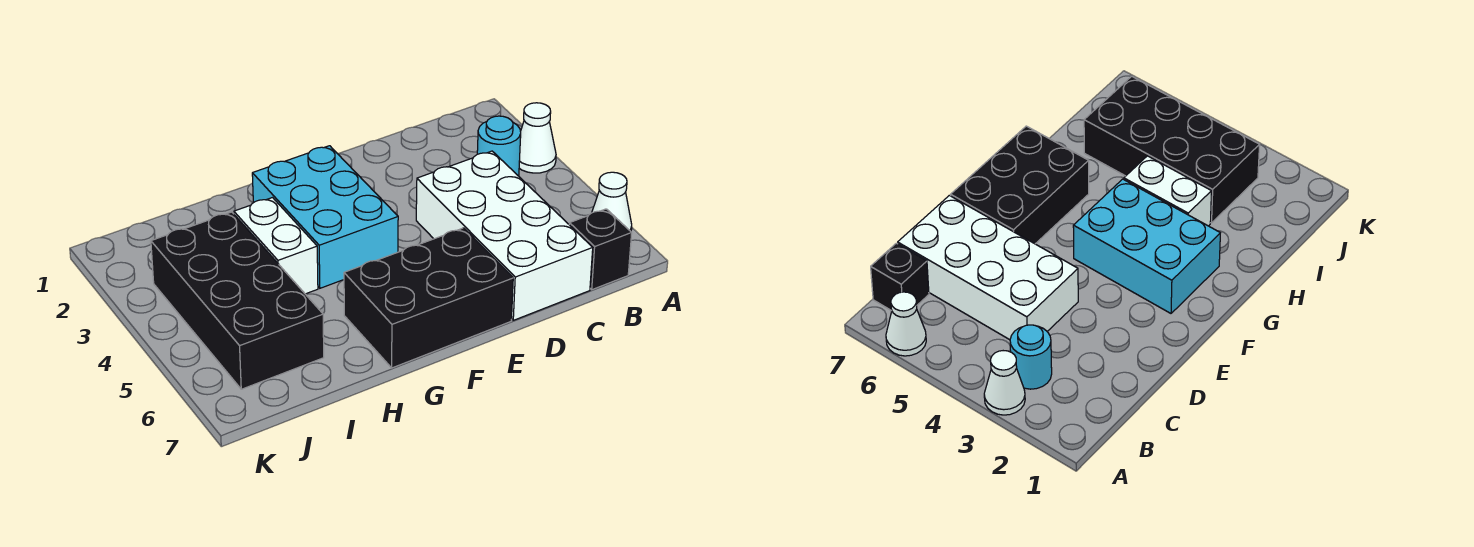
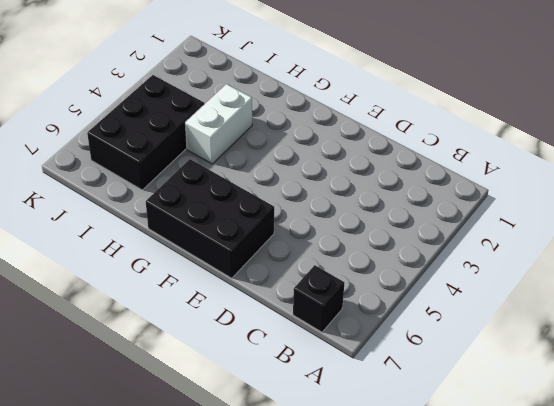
black 2x3 brick [87,75,204,190] -> black 2x4 brick [151,212,324,389]
none -> white 1x1 cone [519,103,556,173]
none -> white 1x1 cone [592,172,632,231]

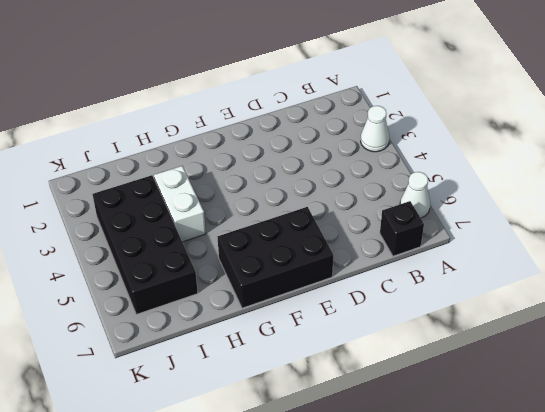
none -> cyan 1x1 round brick [477,116,521,176]
none -> white 2x4 brick [416,151,593,320]

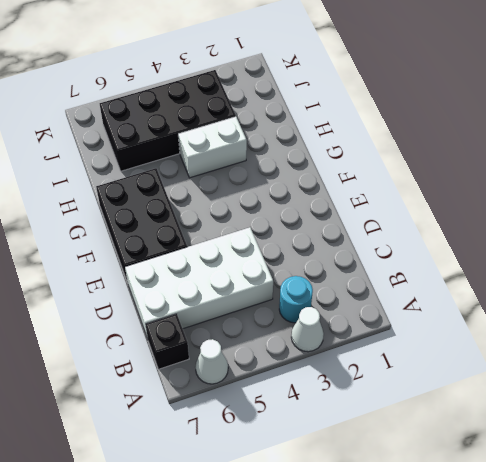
none -> cyan 2x3 brick [252,146,398,288]

